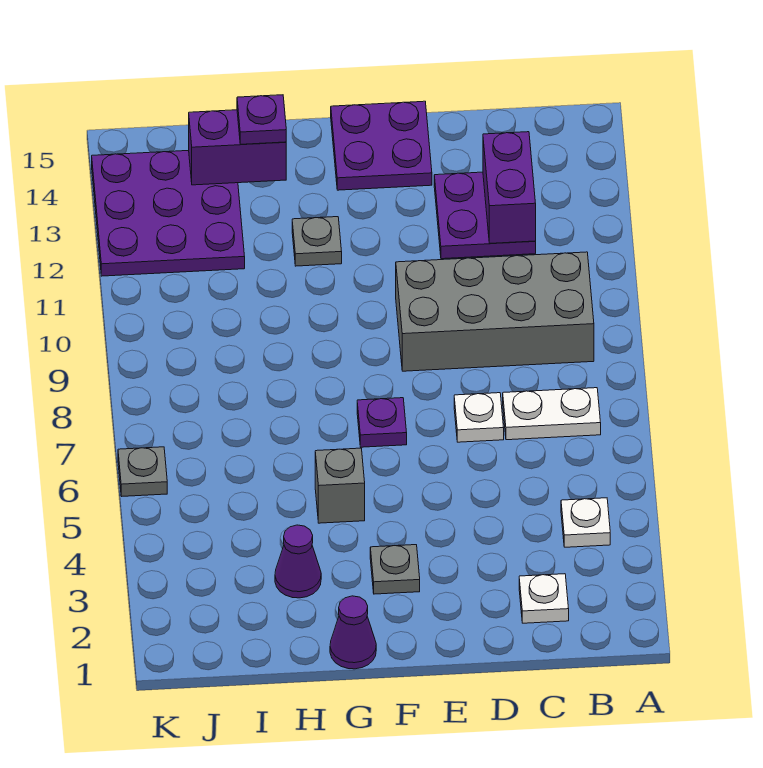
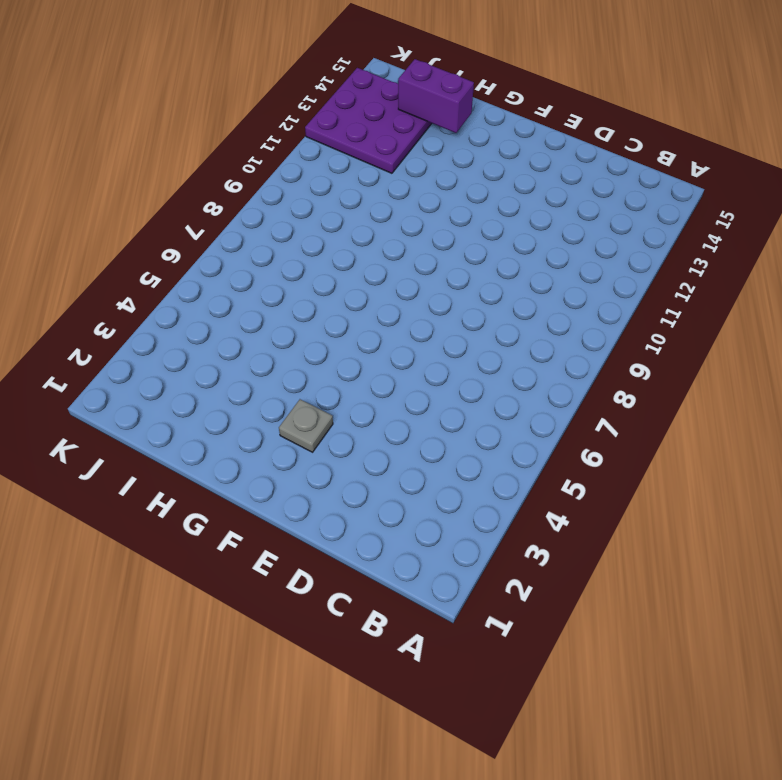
none -> white 1x1 plate [561,498,610,547]
none -> white 1x2 plate [503,388,601,440]
none -> grey 2x4 brick [396,252,594,371]

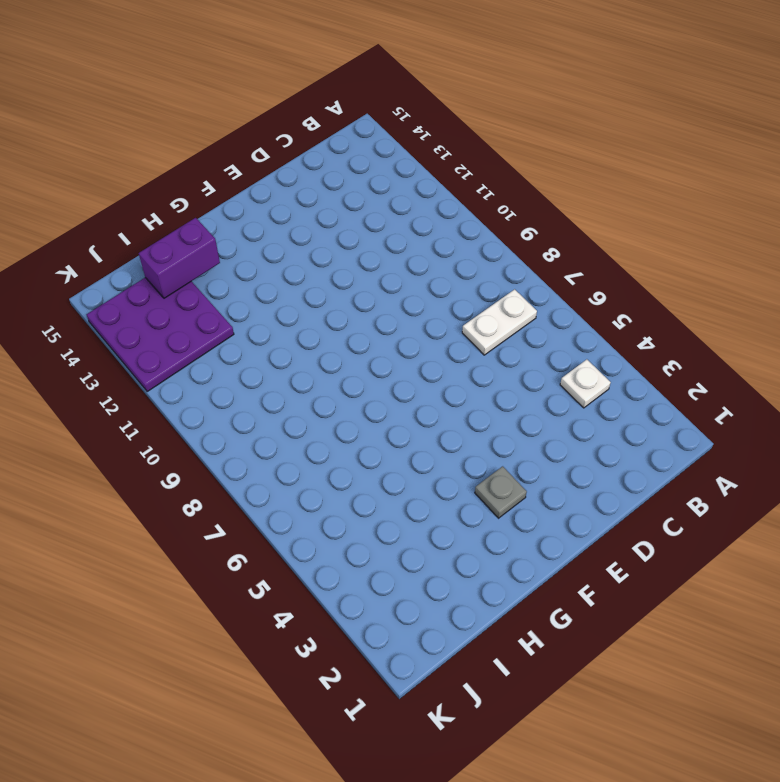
none -> grey 2x4 brick [396,252,594,371]
none -> white 1x1 plate [519,574,569,623]
none -> purple 2x2 plate [434,172,536,259]

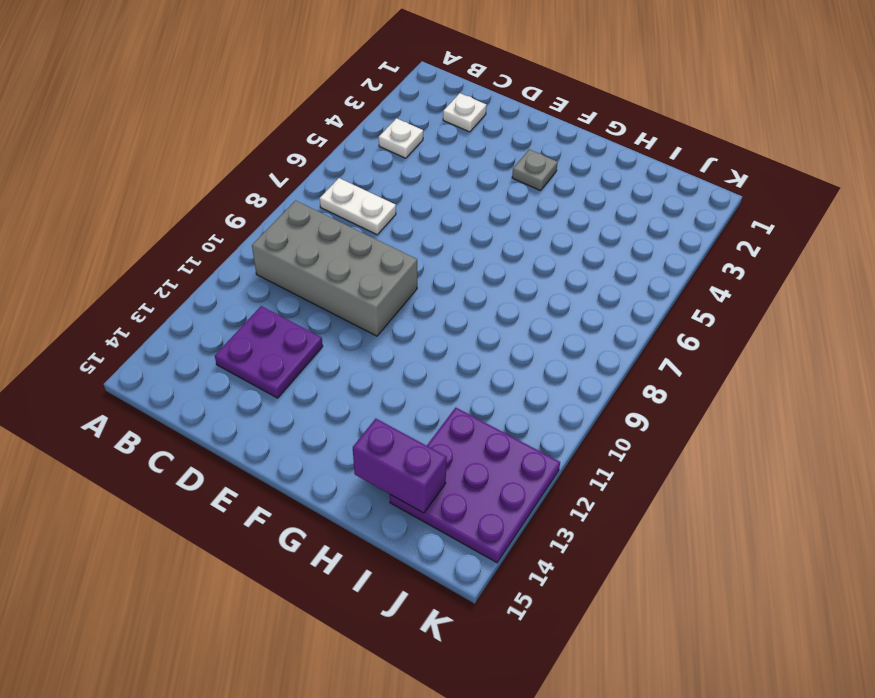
none -> white 1x1 plate [454,393,504,442]
none -> purple 2x2 plate [331,101,432,190]
none -> purple 1x1 plate [357,398,407,447]

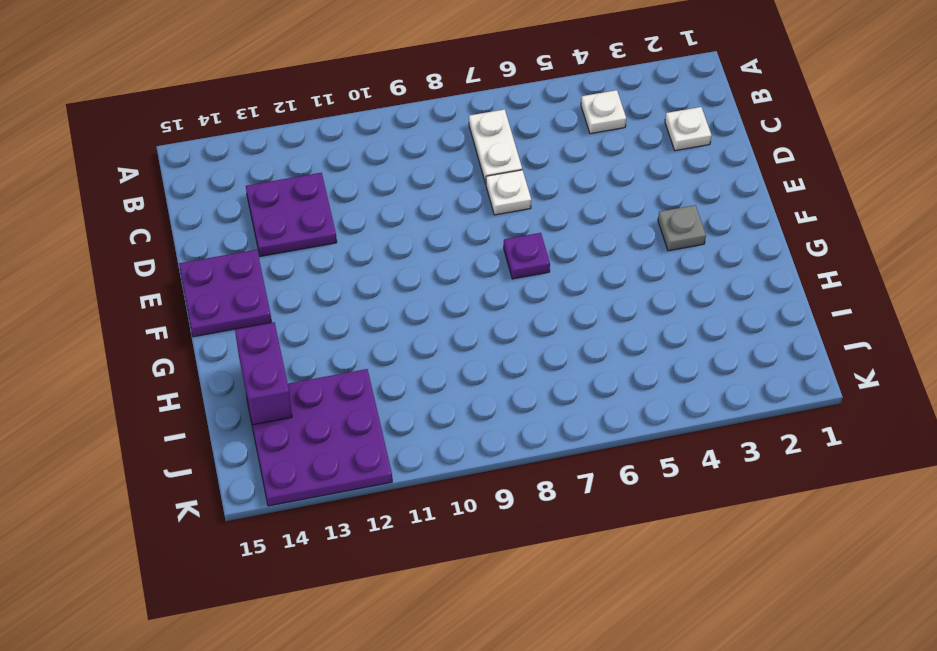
none -> grey 2x4 brick [396,252,594,371]
none -> purple 1x1 cone [330,596,376,669]
none -> grey 1x1 brick [315,448,365,523]

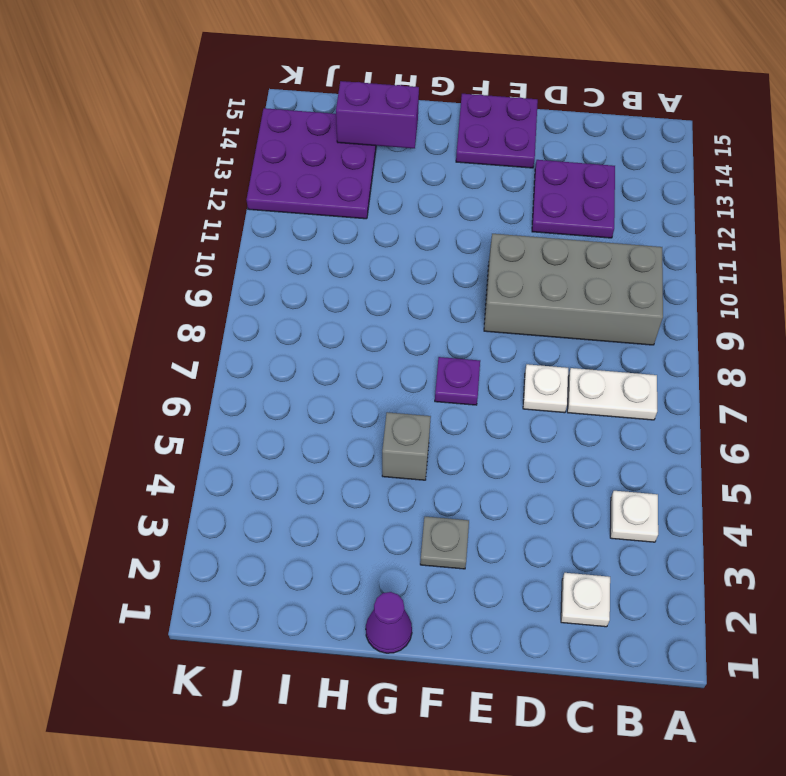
none -> grey 1x1 plate [292,217,342,266]
none -> purple 1x1 cone [275,525,321,598]
none -> grey 1x1 plate [118,447,167,496]

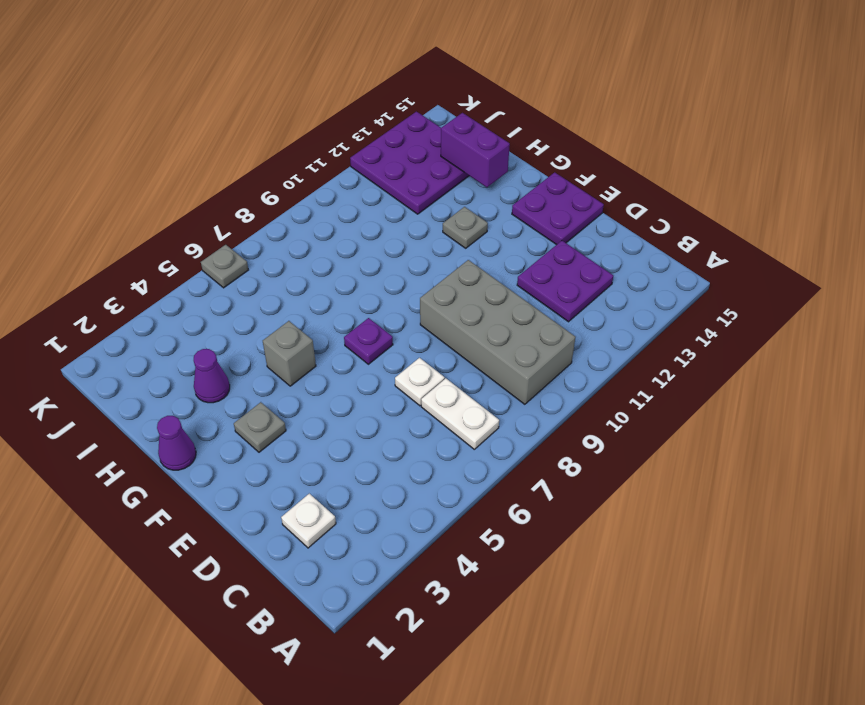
none -> white 1x1 plate [561,498,610,547]
none -> purple 1x2 brick [483,132,536,243]
none -> purple 1x1 plate [237,95,286,144]

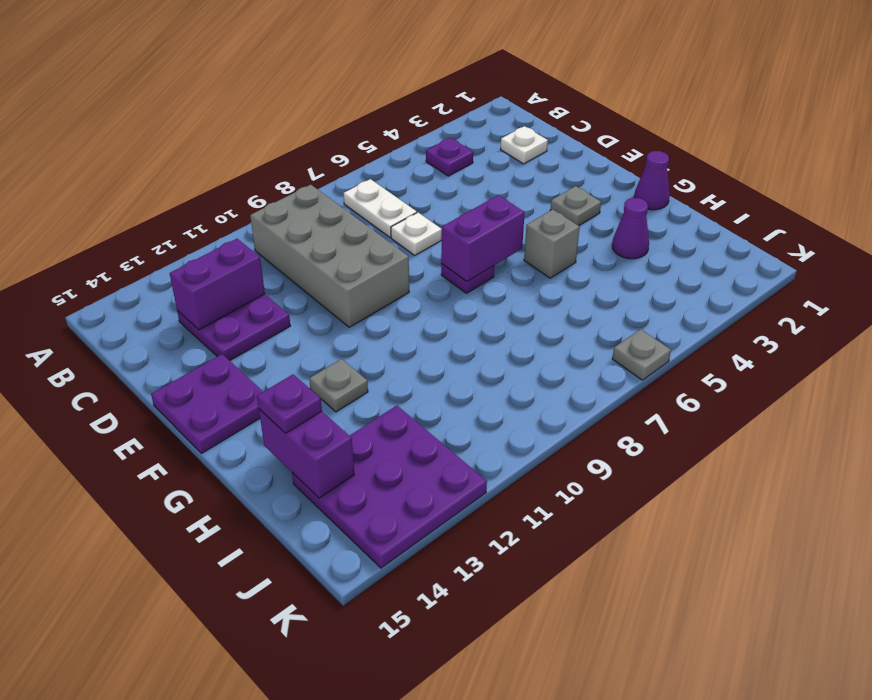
purple 1x1 plate [426,138,473,176] -> white 1x1 plate [561,498,610,547]
purple 1x2 brick [441,195,525,282] -> none

